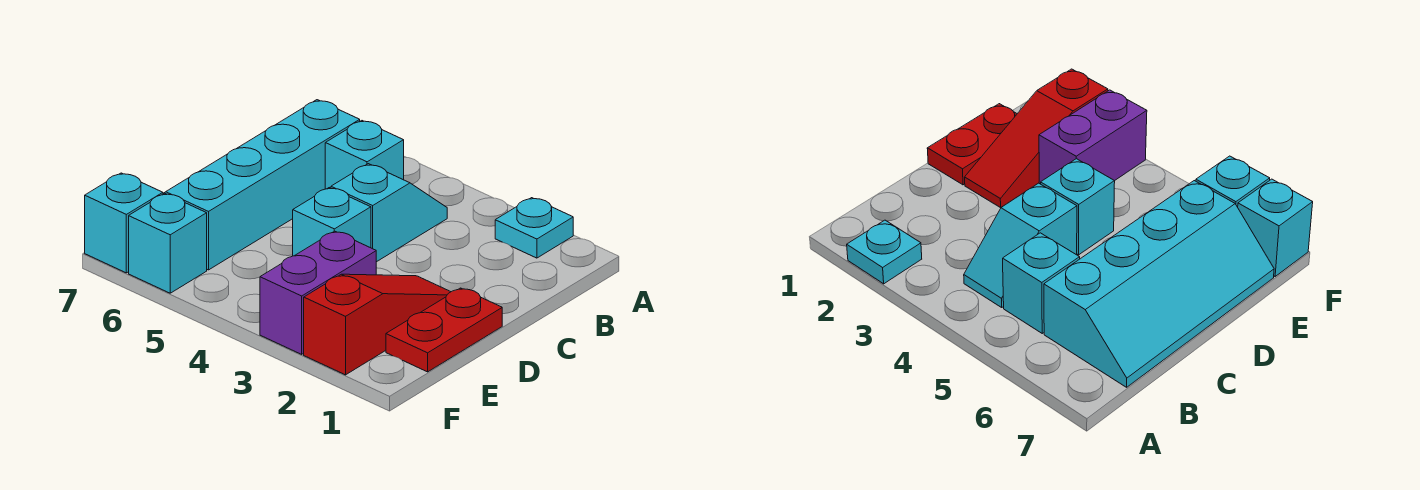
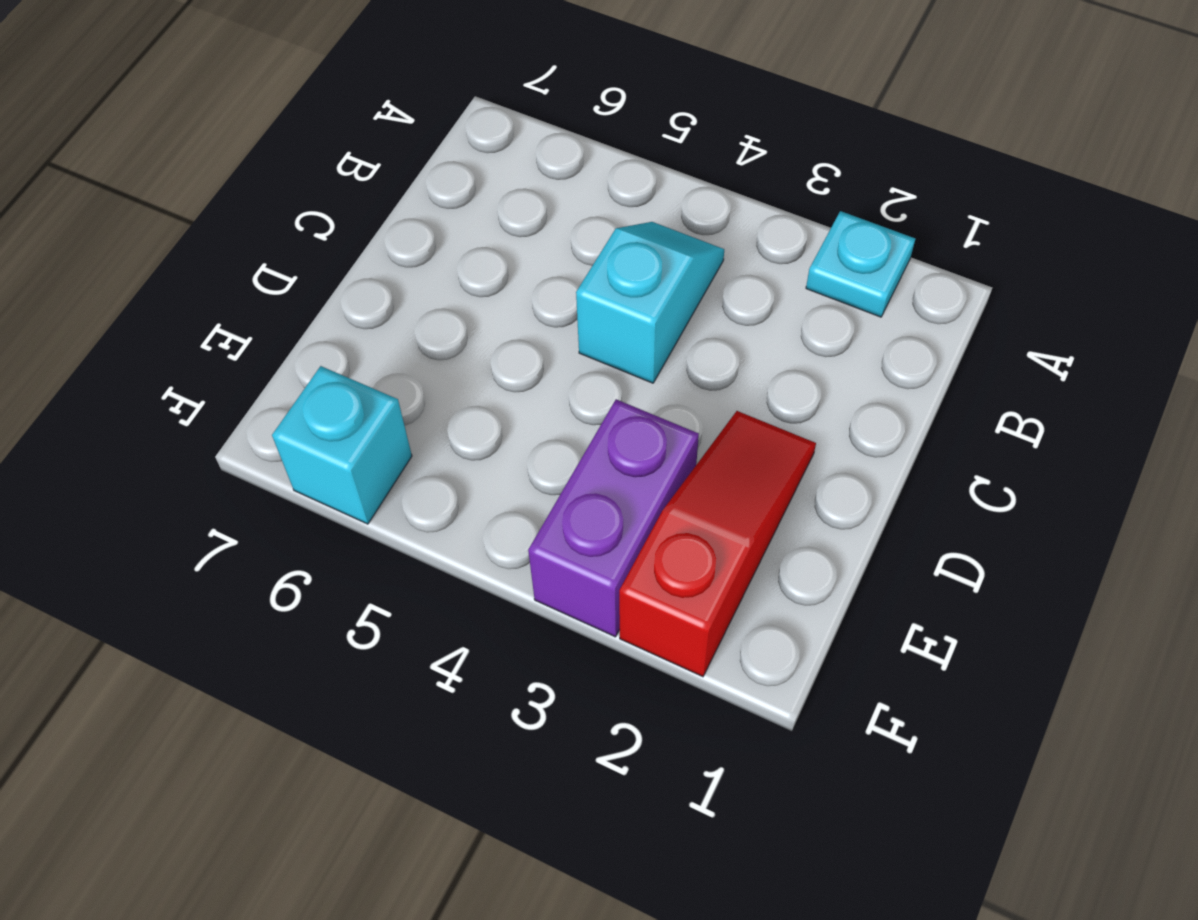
none -> cyan 1x1 brick [325,121,404,189]
none -> cyan 2x4 slope [163,100,360,270]

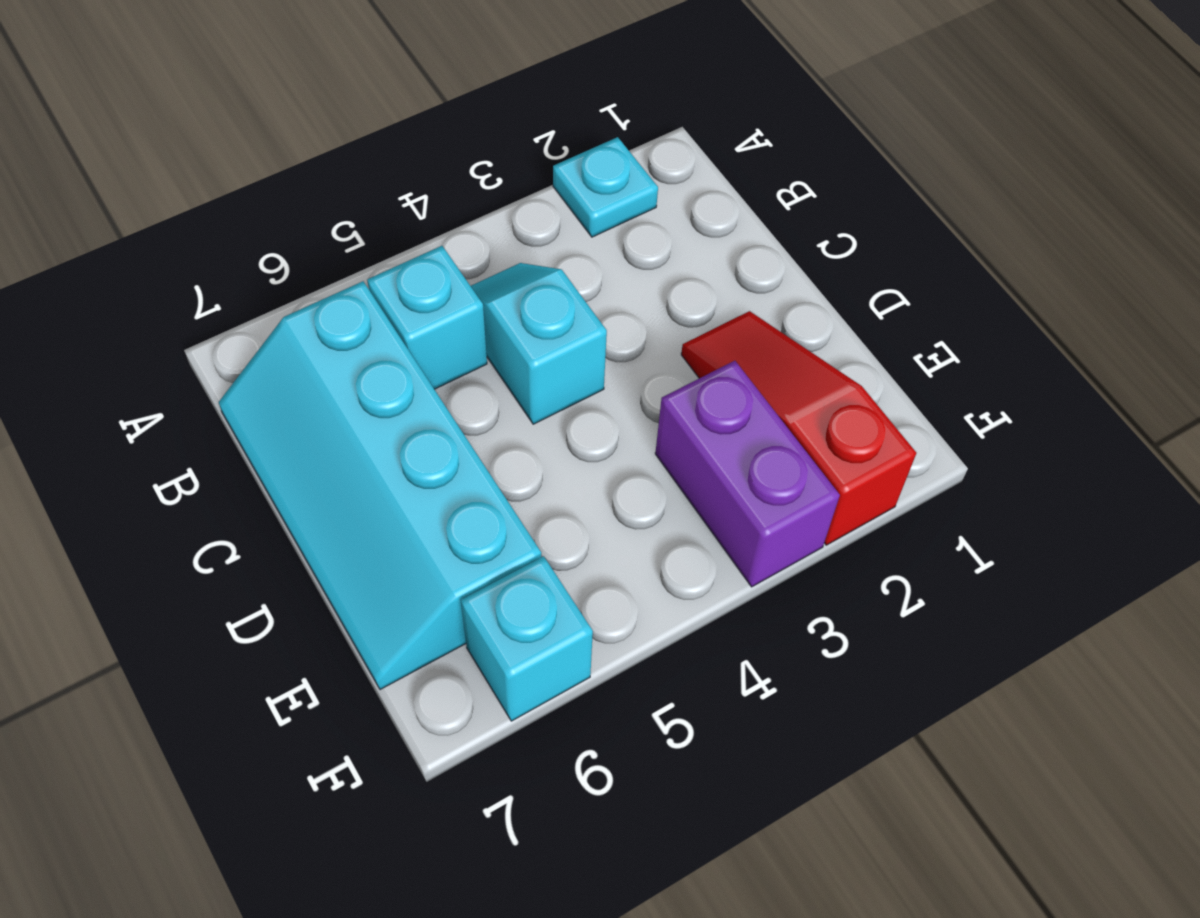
none -> red 1x2 plate [386,288,502,372]
none -> cyan 1x1 brick [293,188,371,256]

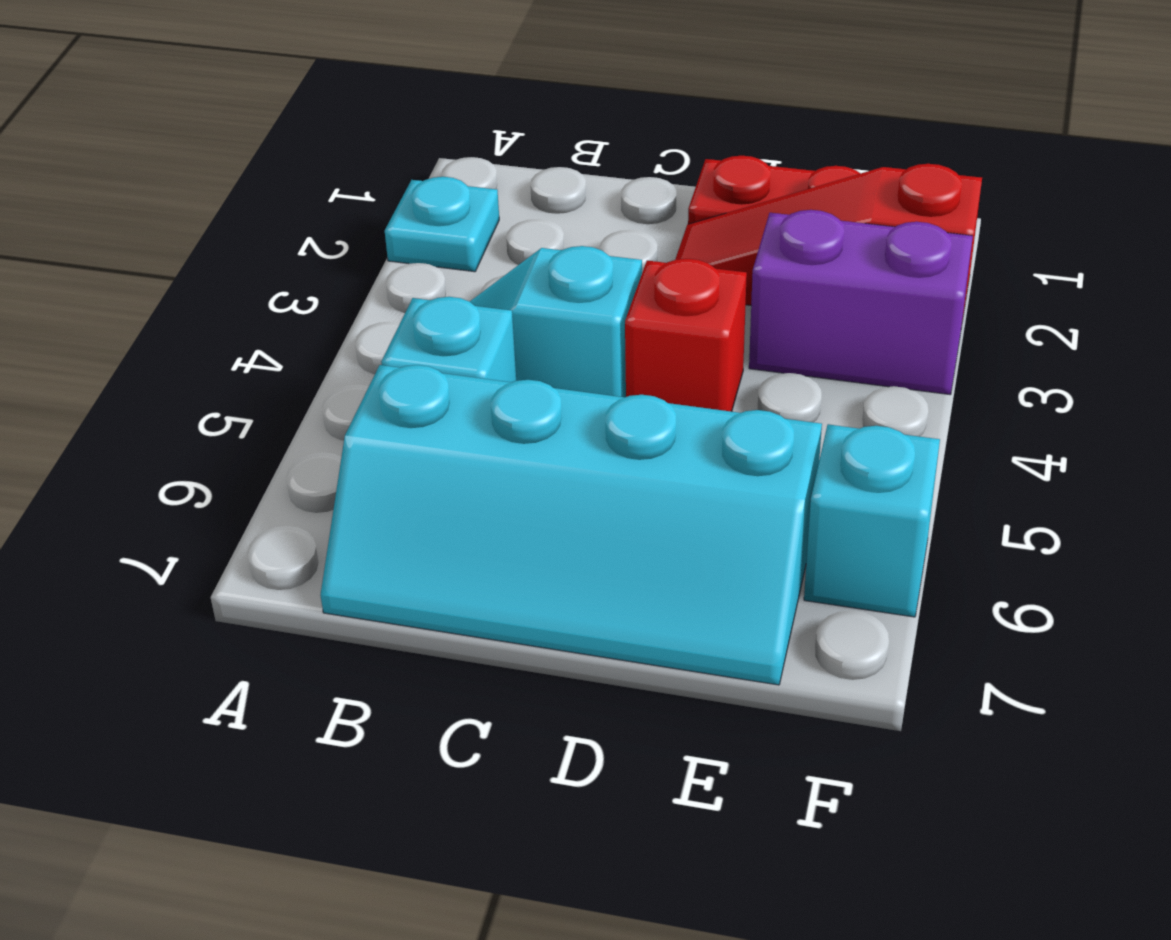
red 1x1 brick [625,259,747,412] -> cyan 1x1 brick [293,188,371,256]
none -> cyan 1x1 brick [85,173,163,273]

